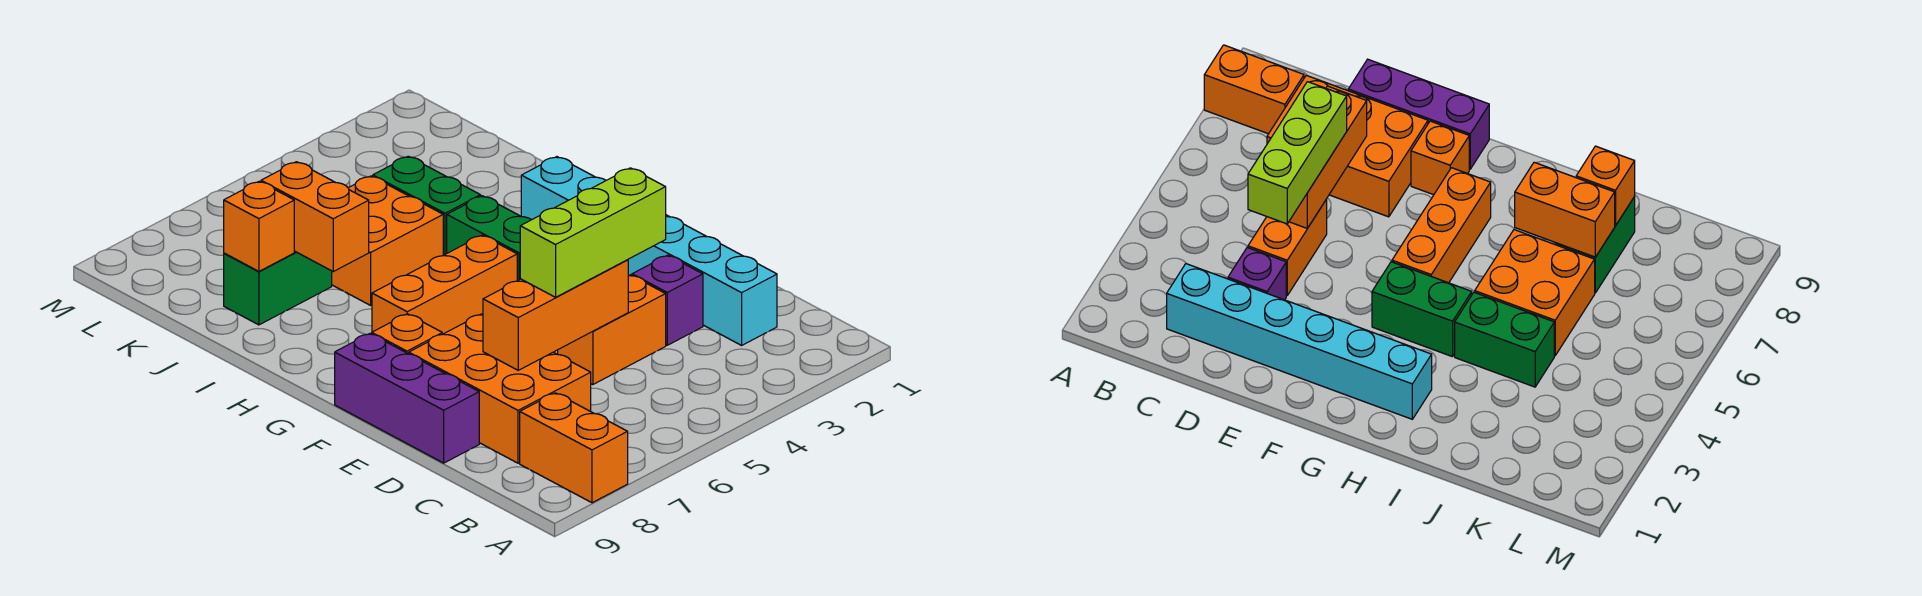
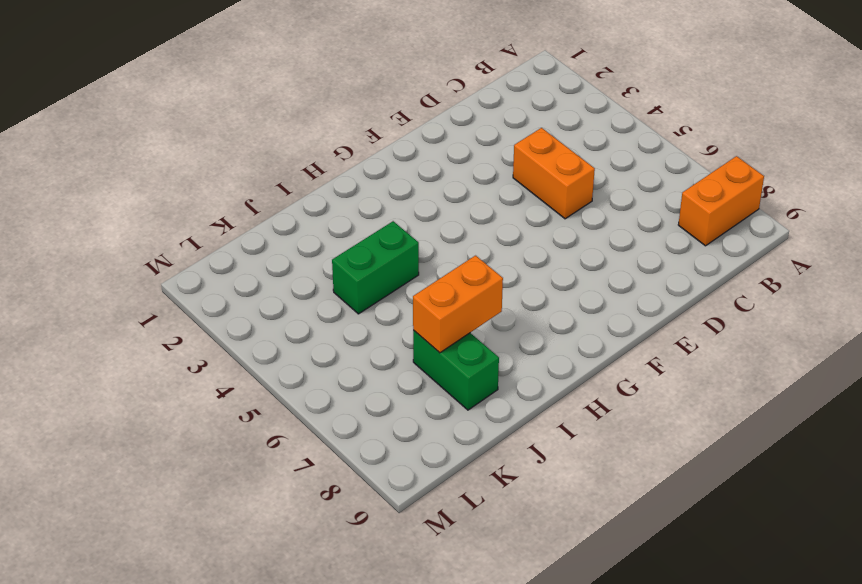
none -> cyan 1x6 brick [521,157,777,345]
none -> orange 2x3 brick [409,314,591,463]
none -> purple 1x1 brick [632,255,703,345]

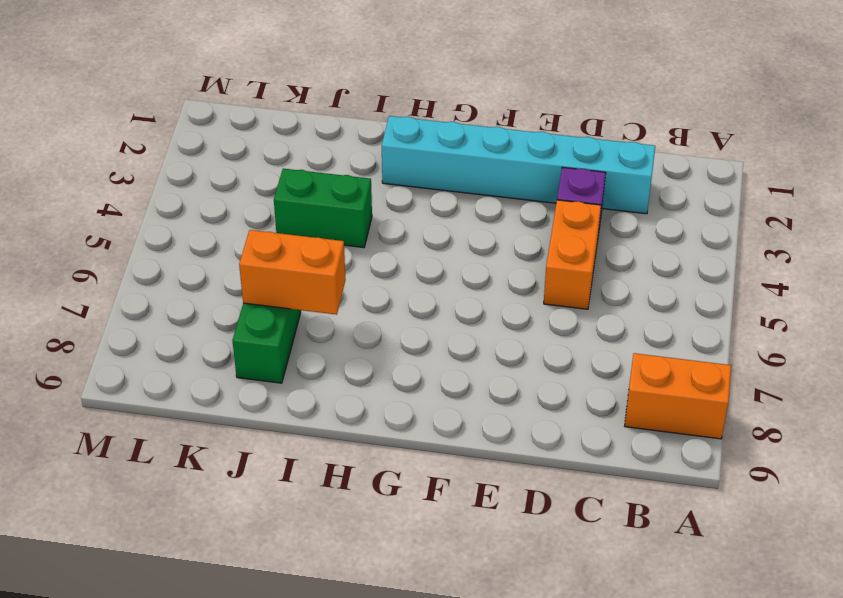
none -> orange 2x3 brick [409,314,591,463]
none -> purple 1x3 brick [335,334,479,463]
none -> orange 1x1 brick [372,314,442,354]

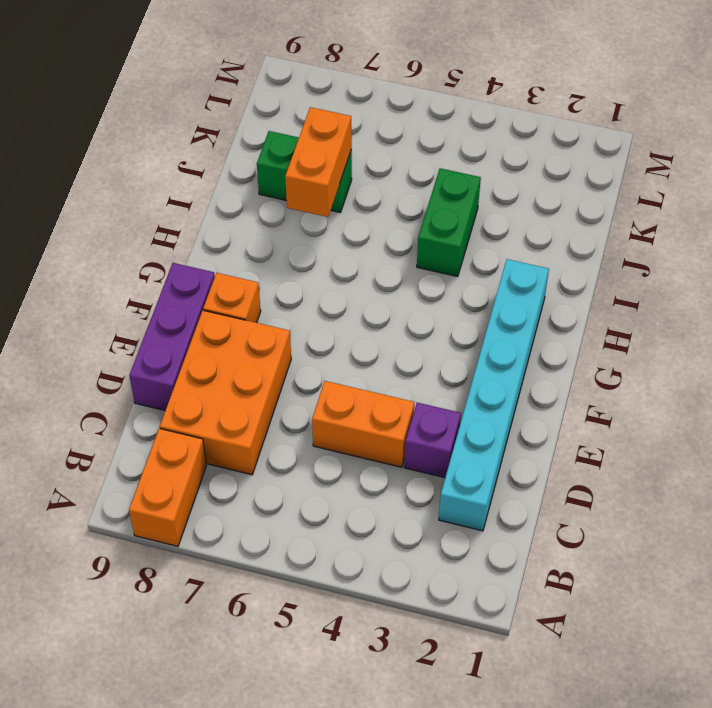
none -> green 1x2 brick [447,196,531,281]
none -> orange 1x3 brick [372,235,517,334]
none -> orange 2x2 brick [332,176,443,305]

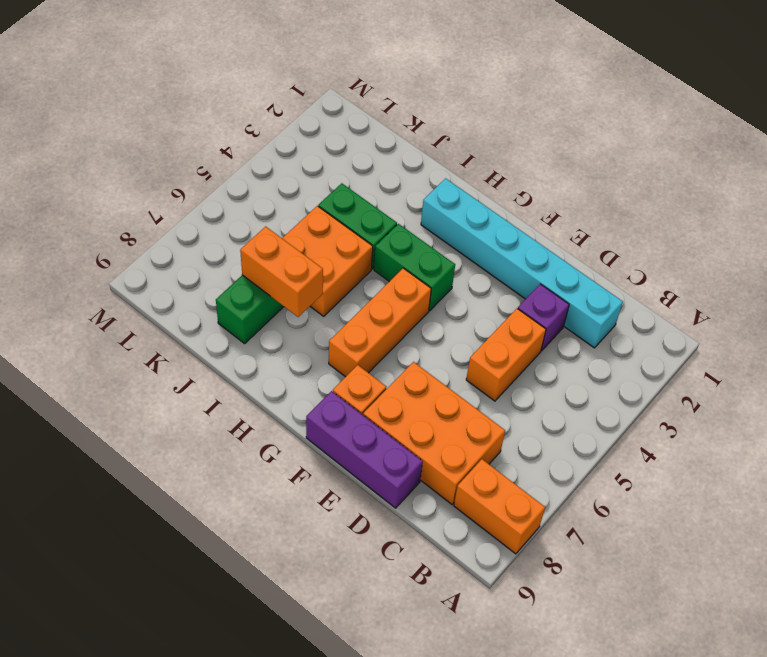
none -> orange 1x3 brick [483,260,628,370]
none -> orange 1x1 brick [224,181,294,271]
none -> lime 1x3 brick [520,168,666,297]

